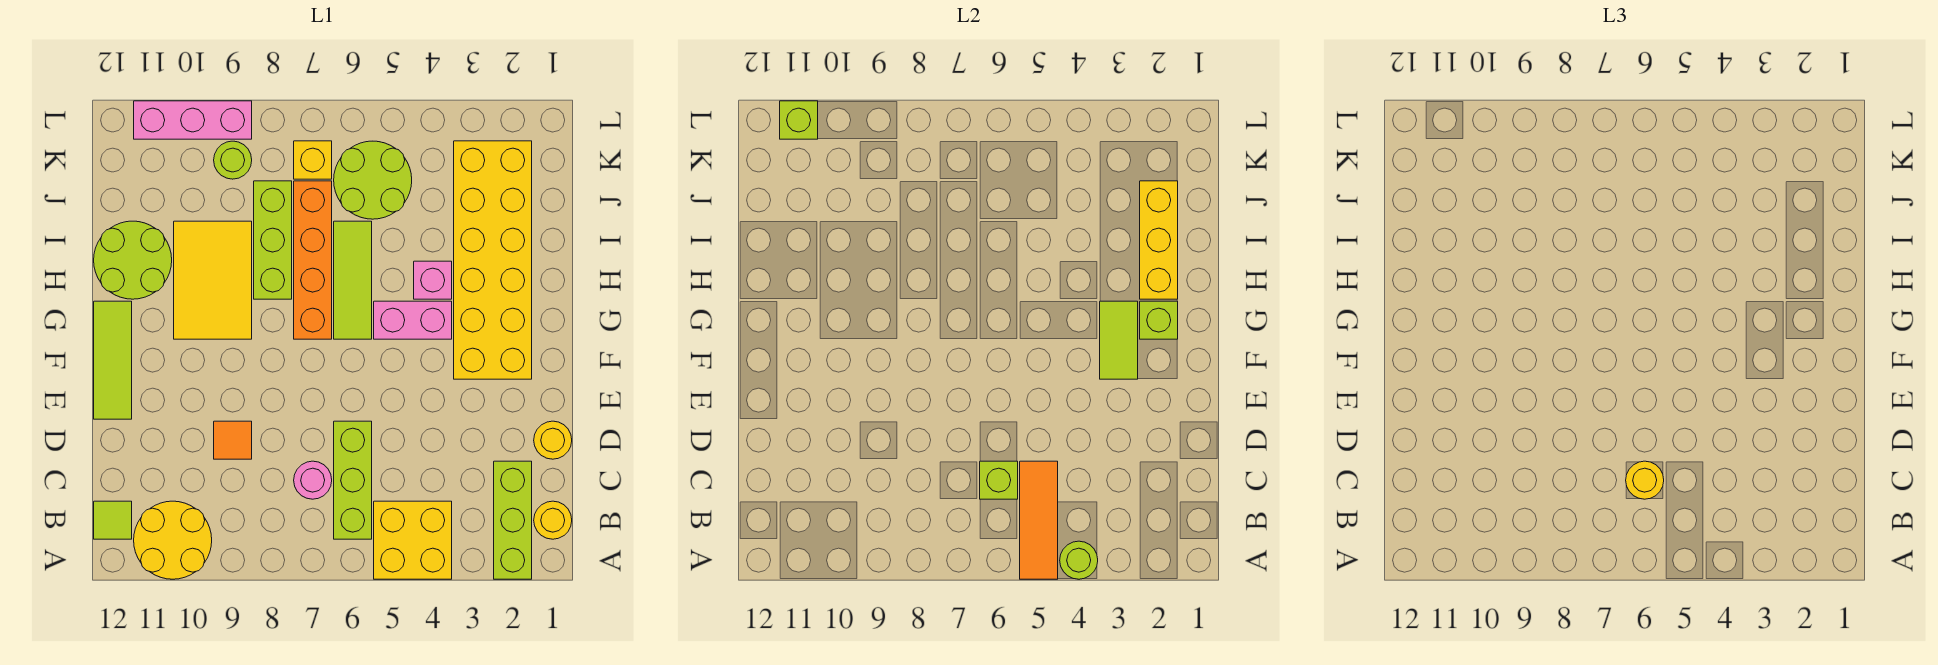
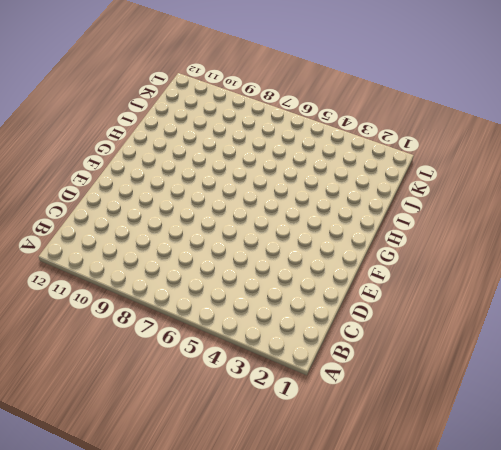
none -> lime 1x3 brick [494,461,532,579]
none -> yellow 2x2 brick [374,501,452,579]
none -> yellow 2x2 round brick [134,501,212,579]
none -> yellow 1x1 round brick [534,501,572,539]

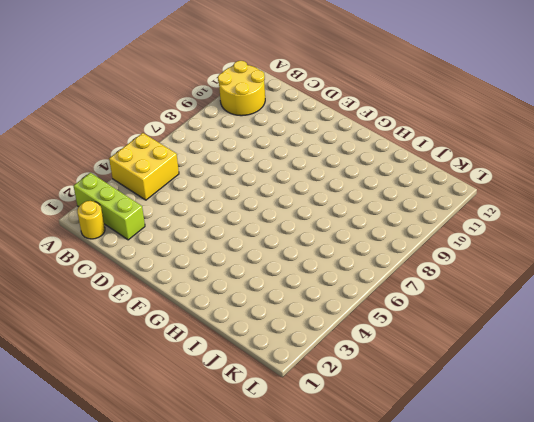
none -> lime 1x3 brick [334,421,372,539]
none -> lime 1x1 tile [94,501,132,539]
none -> pink 1x1 round brick [294,461,332,499]
none -> yellow 1x1 round brick [534,421,572,459]

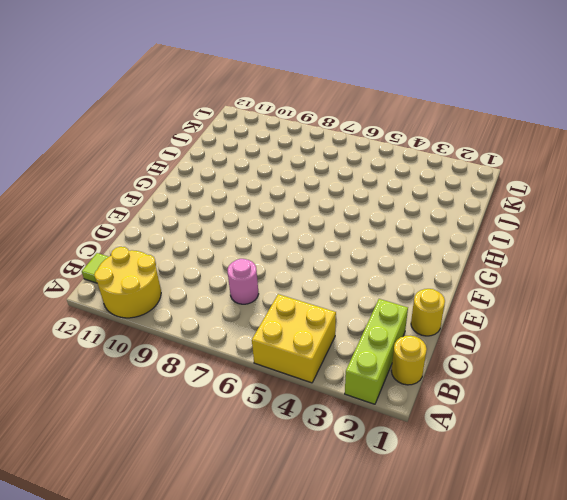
none -> lime 1x3 brick [334,421,372,539]
none -> orange 1x1 tile [214,421,252,459]
none -> lime 1x3 tile [94,301,132,419]
none -> yellow 2x6 brick [454,141,532,379]

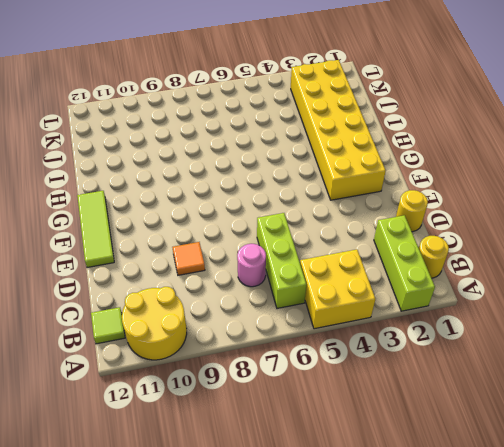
none -> pink 1x2 brick [374,301,452,339]
none -> lime 1x3 tile [334,221,372,339]
none -> orange 1x4 brick [294,181,332,339]
none -> yellow 2x3 tile [174,221,252,339]

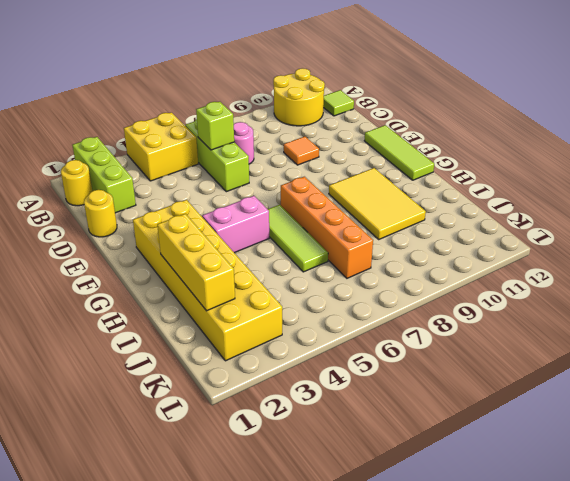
none -> pink 1x1 brick [414,261,452,299]
none -> lime 1x3 brick [254,181,292,299]
none -> lime 2x2 round brick [94,221,172,299]
none -> lime 2x2 round brick [334,141,412,219]

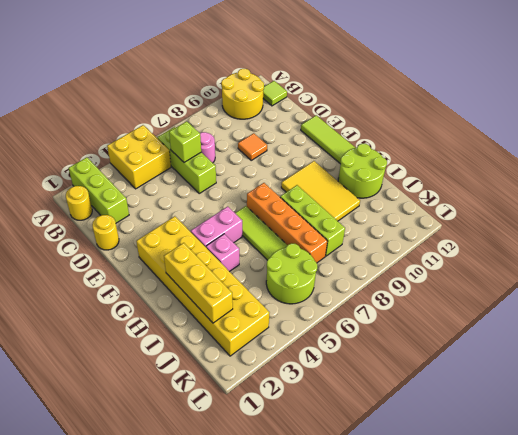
none -> yellow 1x1 brick [294,141,332,179]
none -> lime 1x1 round brick [214,141,252,179]
none -> pink 1x3 brick [134,101,252,139]
none -> lime 1x1 round brick [1060,541,1098,579]

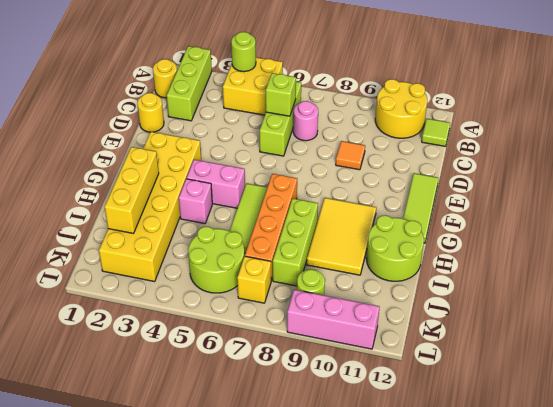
none -> orange 1x3 tile [1020,461,1058,579]
none -> lime 1x2 tile [1100,301,1138,379]
none -> lime 1x1 brick [1140,301,1178,339]
none -> lime 1x1 brick [780,101,818,139]

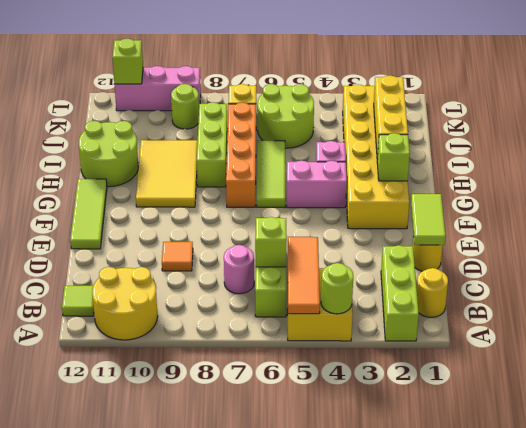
lime 1x2 tile [411,194,446,245] -> lime 1x2 tile moved to [1100,301,1138,379]
none -> yellow 1x1 round brick [1626,461,1664,499]

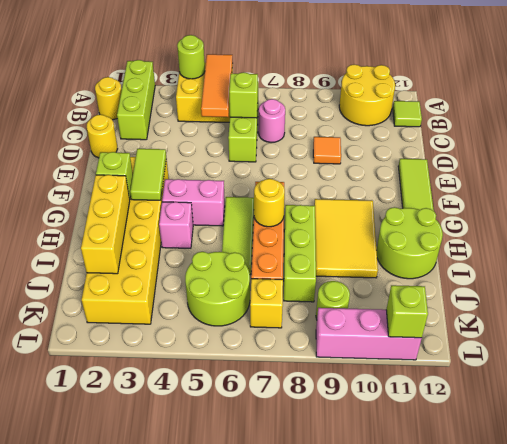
yellow 1x1 round brick [254,179,285,227] -> yellow 1x1 round brick moved to [1626,461,1664,499]

